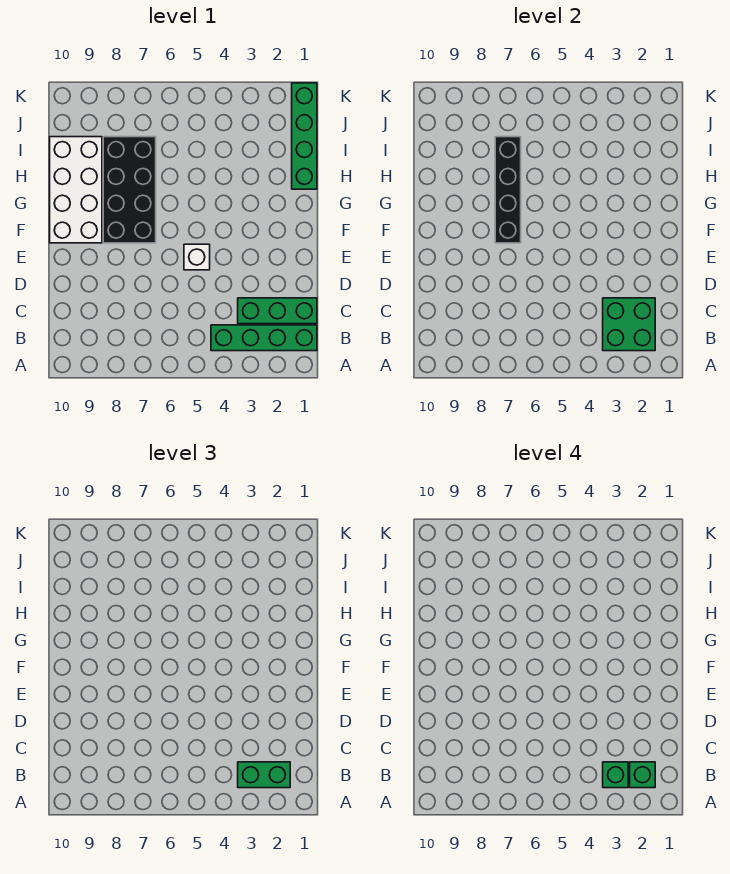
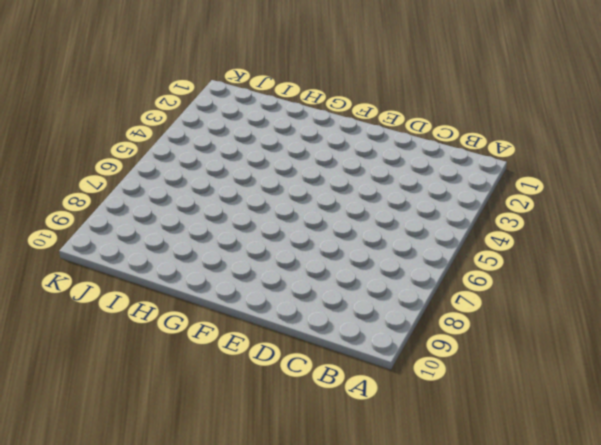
none -> green 1x4 brick [211,325,317,351]
none -> green 1x3 brick [238,298,317,324]

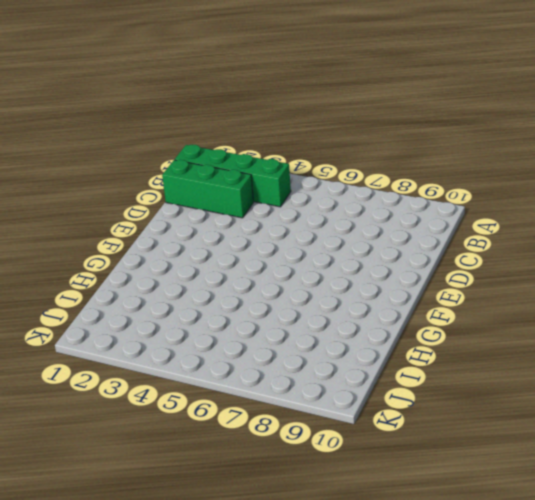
none -> white 1x1 brick [184,244,210,270]
none -> black 2x4 brick [103,137,156,243]

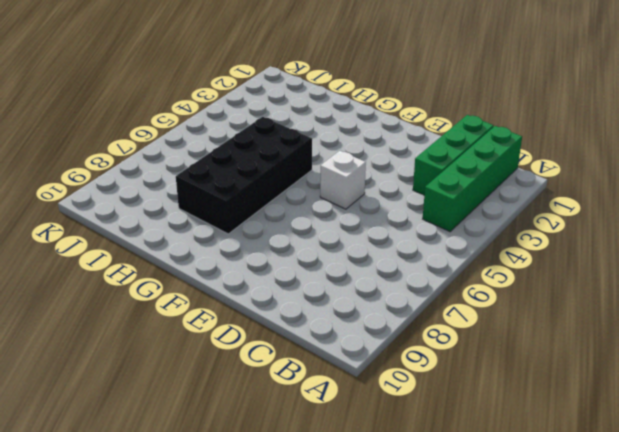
black 2x4 brick [176,117,312,234] -> black 2x4 brick turned to [103,137,156,243]
none -> white 2x4 brick [50,137,102,243]
none -> green 1x4 brick [292,83,317,189]

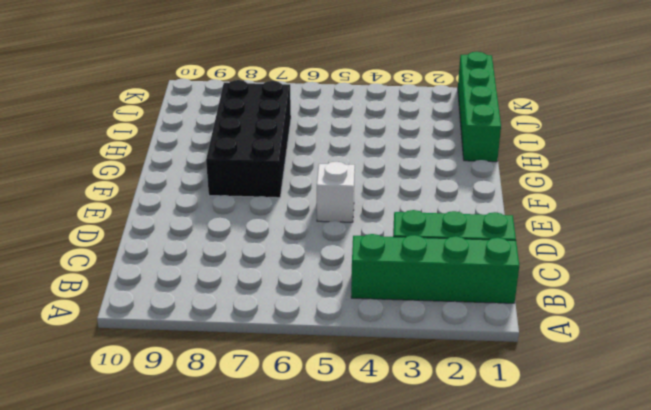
none -> white 2x4 brick [50,137,102,243]
none -> green 2x2 brick [603,298,655,351]

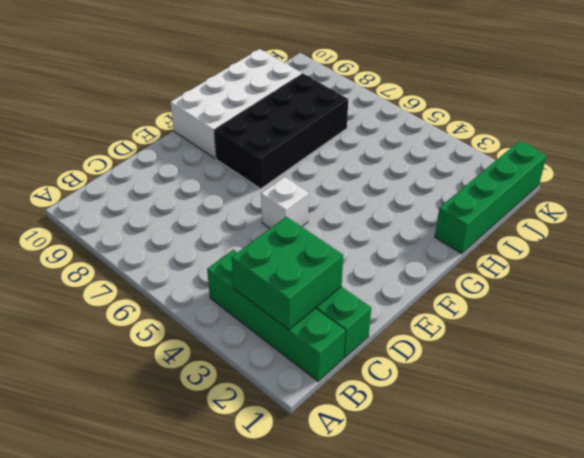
none -> black 1x4 brick [495,137,521,243]
none -> green 1x2 brick [238,762,290,788]

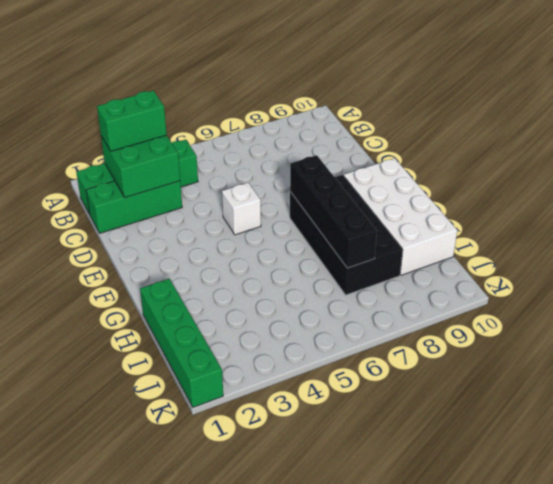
none -> green 1x1 brick [630,762,655,788]
none -> green 1x1 brick [603,762,628,788]

